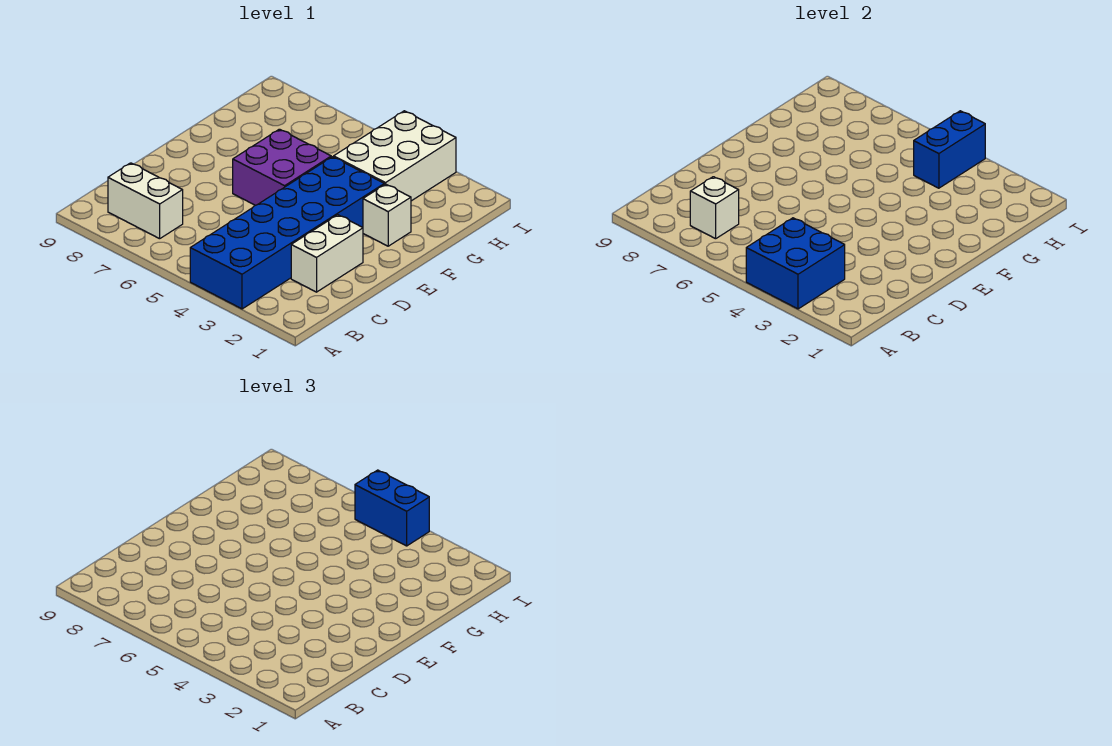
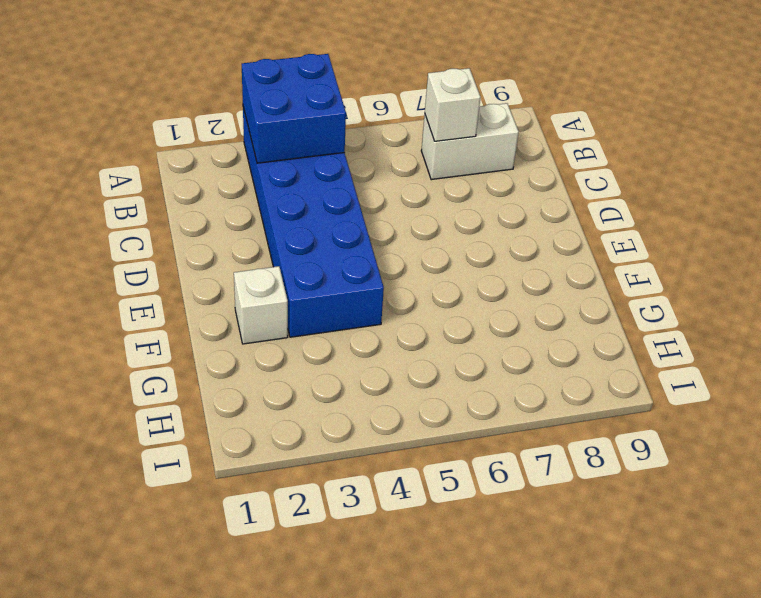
none -> white 1x2 brick [291,215,363,292]
none -> purple 2x2 brick [233,129,331,205]

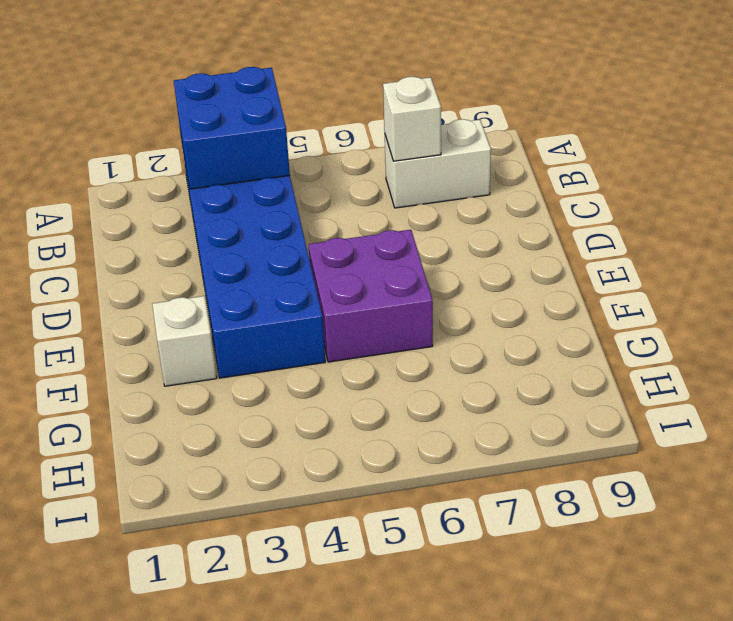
none -> white 1x2 brick [291,215,363,292]
none -> white 2x3 brick [334,111,456,201]

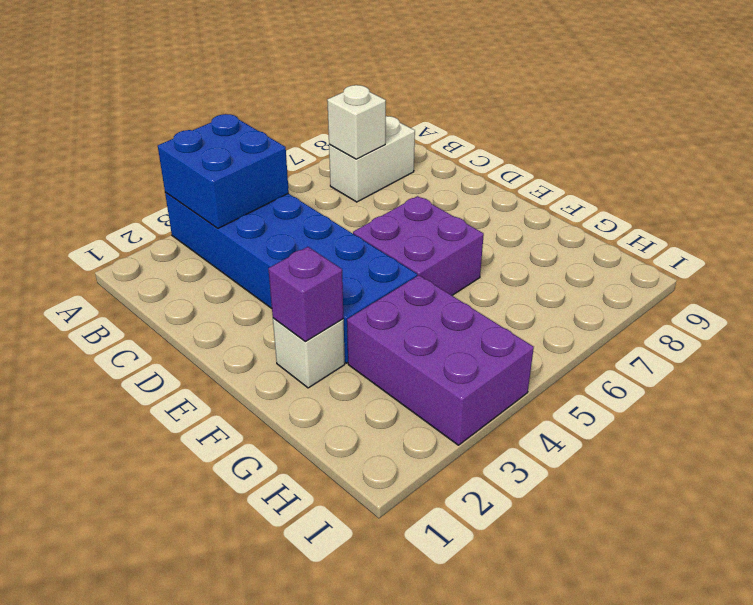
purple 1x1 brick [268,247,343,342] -> none
purple 2x3 brick [347,275,534,445] -> white 2x3 brick [334,111,456,201]
none -> white 1x2 brick [291,215,363,292]
none -> blue 1x2 brick [914,111,985,188]

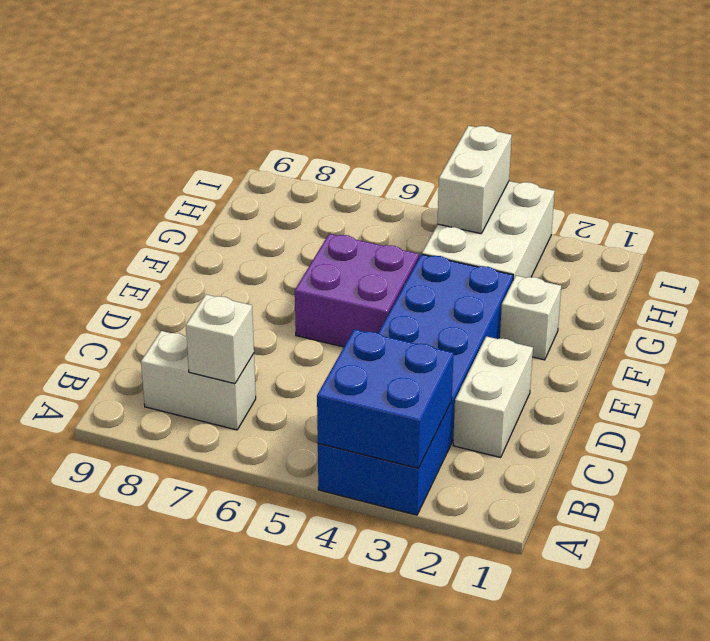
white 1x2 brick [437,126,512,234] -> blue 1x2 brick [914,111,985,188]
none -> blue 1x2 brick [355,470,429,546]

